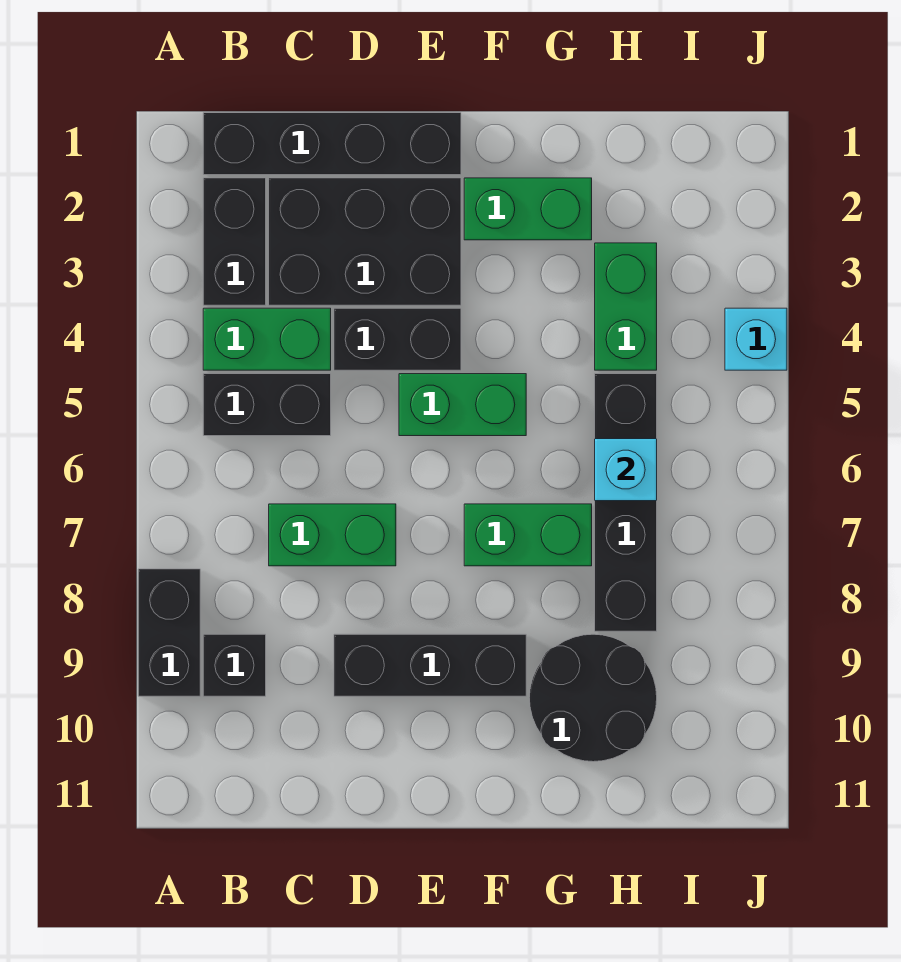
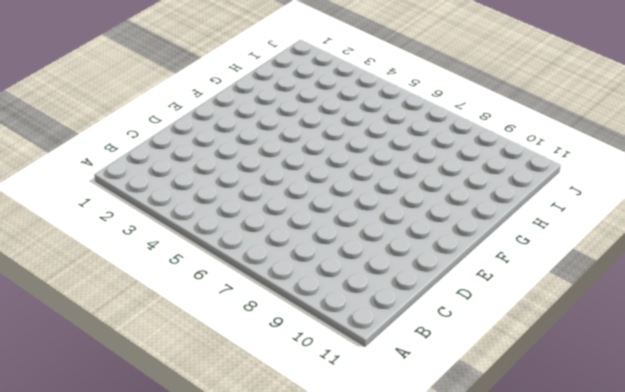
none -> black 1x2 brick [138,569,200,696]
none -> black 1x4 brick [203,113,461,175]
none -> black 1x2 brick [203,178,266,305]

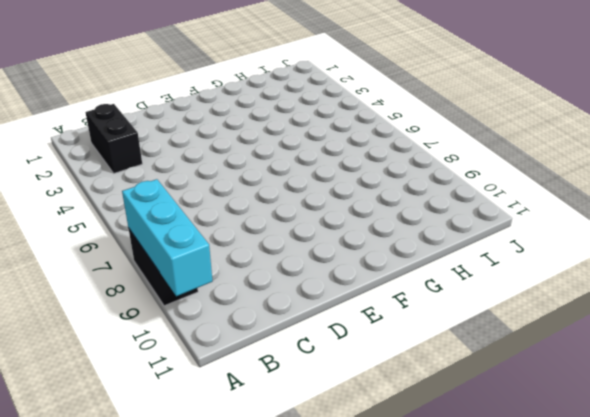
cyan 1x3 brick [122,179,212,296] -> none
none -> black 1x4 brick [203,113,461,175]
none -> green 1x2 brick [203,308,331,370]
none -> black 1x2 brick [203,374,331,436]

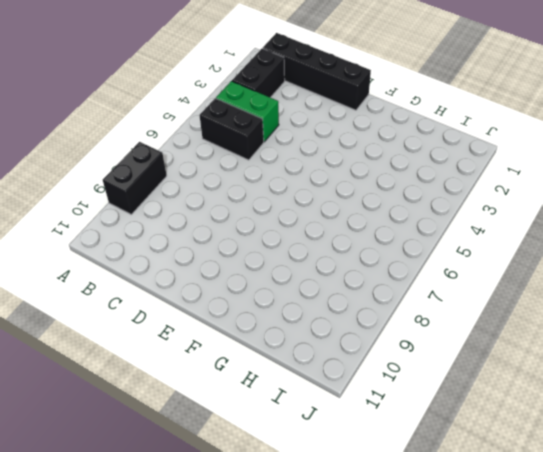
none -> black 1x1 brick [203,634,266,696]
none -> black 2x3 brick [269,178,461,305]
none -> green 1x2 brick [269,504,396,566]

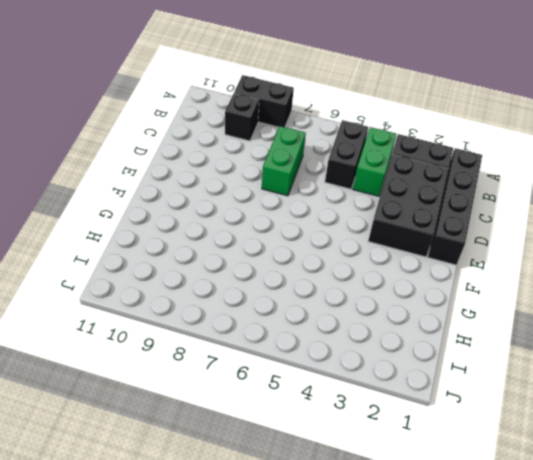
none -> black 1x2 brick [334,308,461,370]
none -> black 1x3 brick [334,634,526,696]
none -> green 1x2 brick [399,374,526,436]

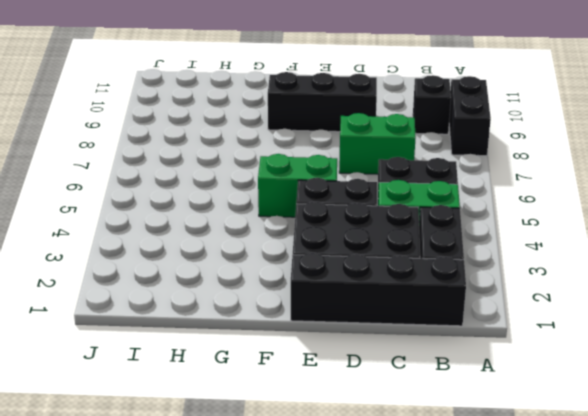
none -> green 1x2 brick [464,178,592,240]
none -> green 1x2 brick [464,504,592,566]
none -> black 2x2 round brick [529,634,657,762]

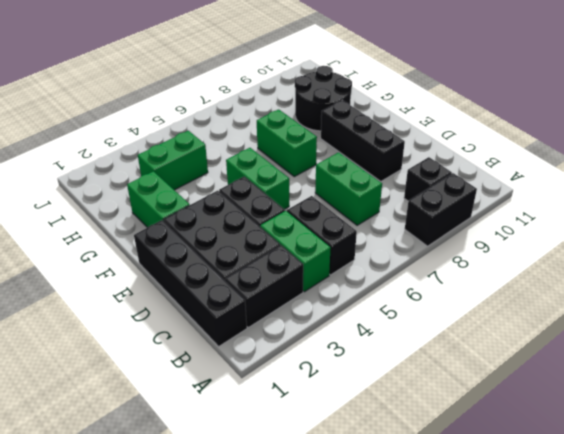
none -> black 1x4 brick [595,374,657,631]
none -> cyan 1x1 brick [725,308,787,370]
none -> cyan 1x1 brick [595,439,657,501]

